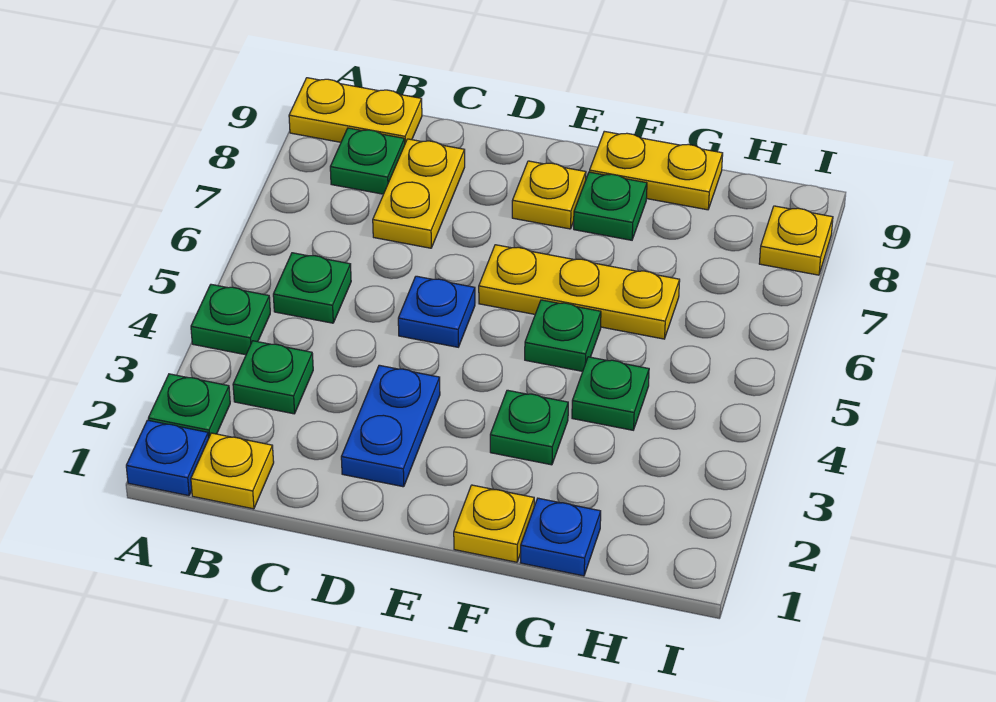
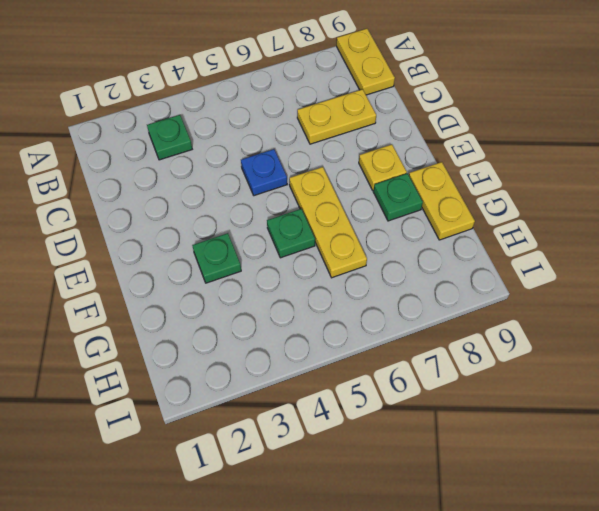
none -> blue 1x1 plate [126,420,209,496]
none -> green 1x1 plate [148,374,230,437]
none -> green 1x1 plate [191,284,270,355]

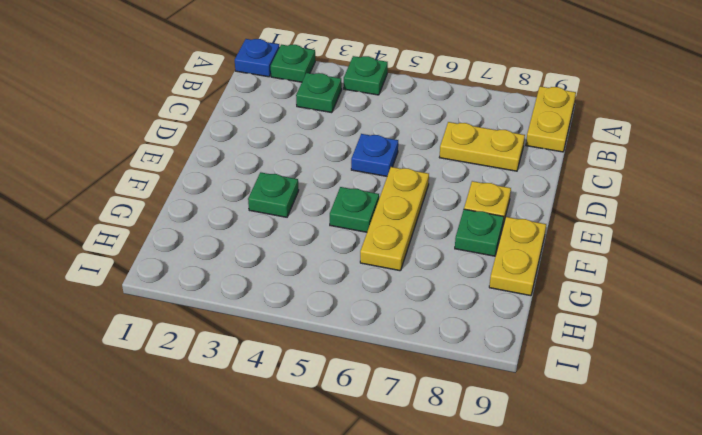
none -> yellow 1x1 plate [191,433,274,509]
none -> green 1x1 plate [273,253,351,323]
none -> green 1x1 plate [330,128,405,194]

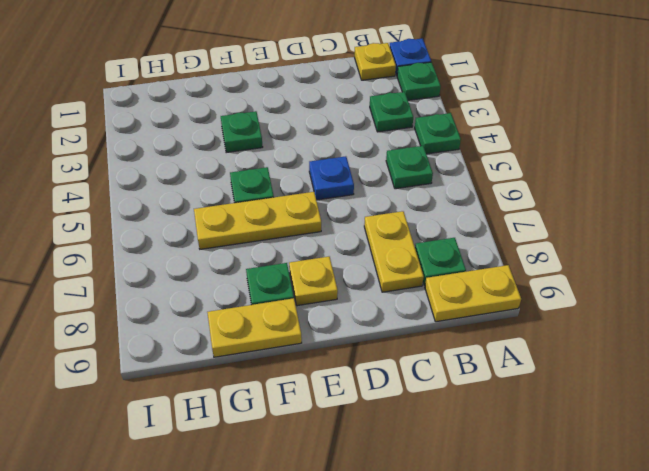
none -> blue 1x2 plate [341,365,440,487]
none -> yellow 1x1 plate [454,485,534,562]
none -> blue 1x1 plate [520,498,601,576]

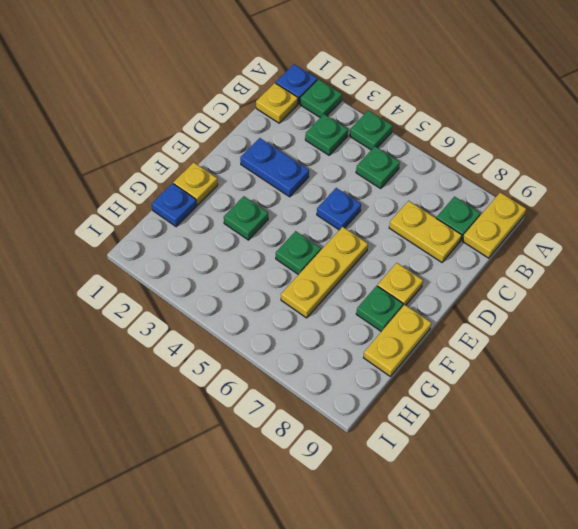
none -> green 1x1 plate [572,357,649,430]
none -> yellow 1x1 plate [759,206,833,275]

